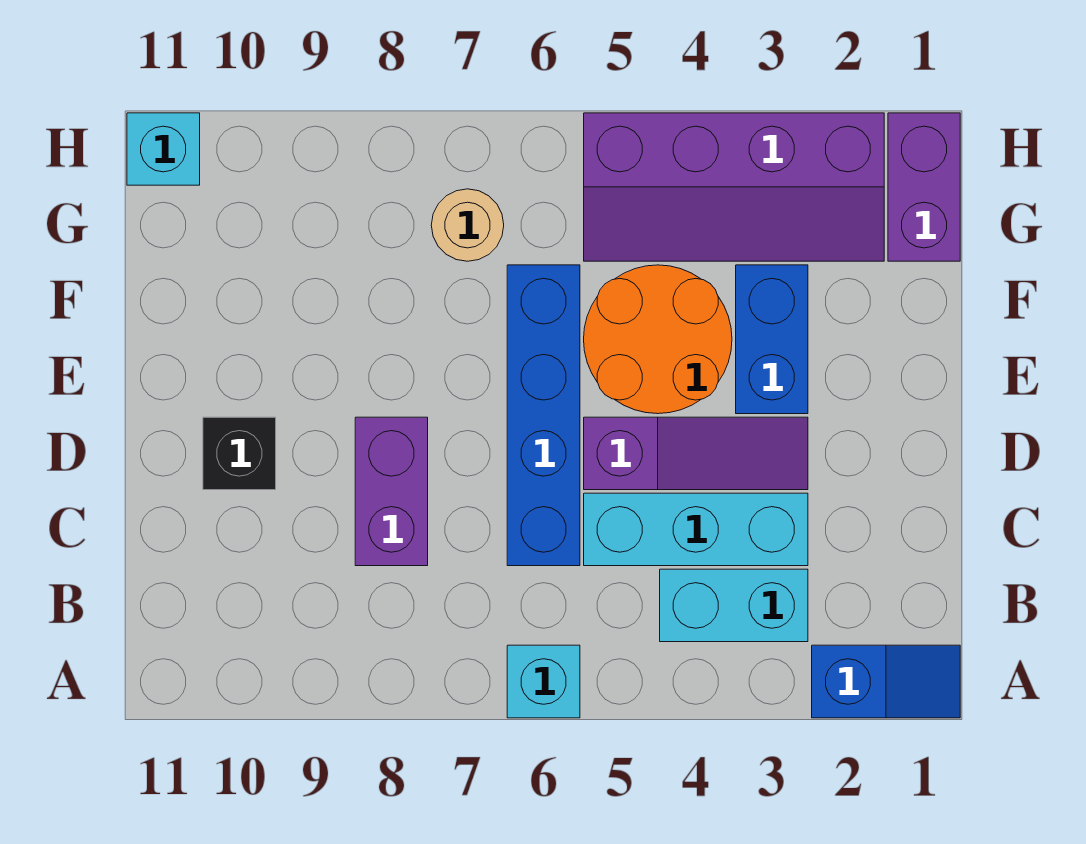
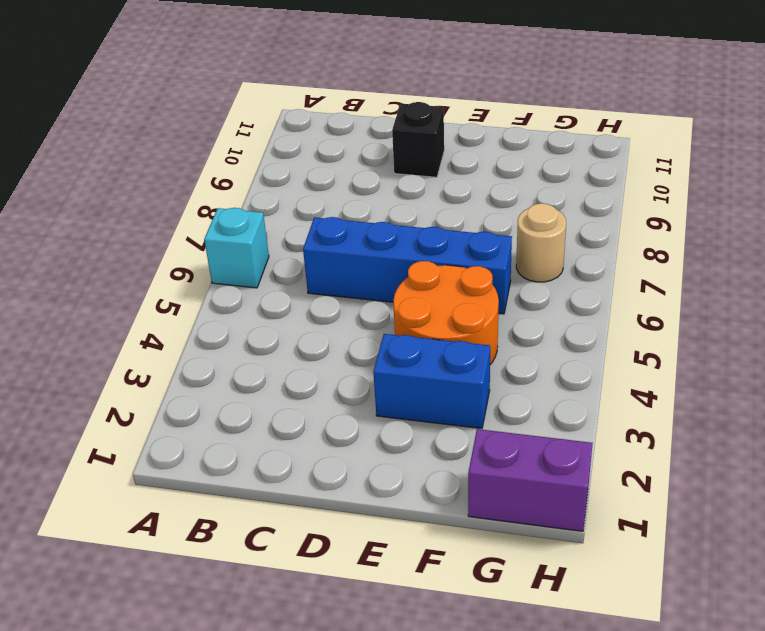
none -> blue 1x2 slope [812,645,960,718]
none -> cyan 1x2 brick [660,569,808,642]
none -> cyan 1x3 brick [584,493,808,566]

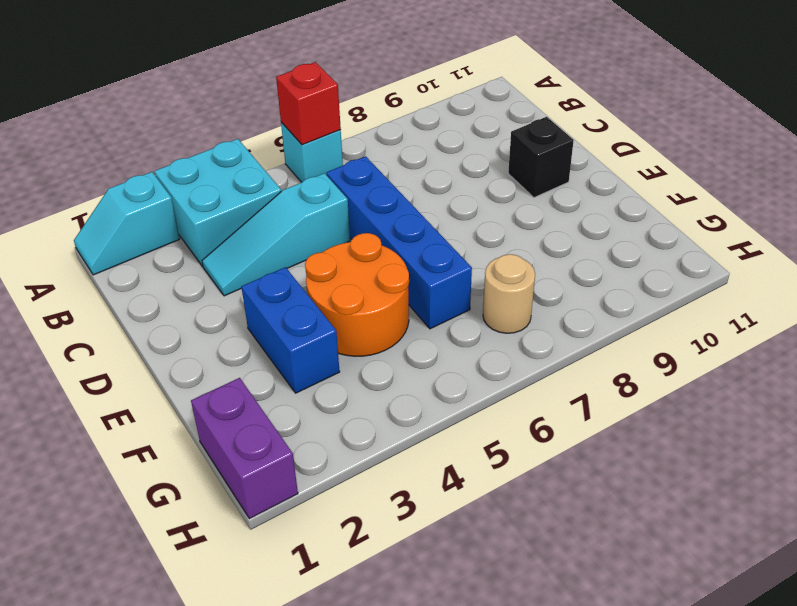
cyan 1x2 slope [74,172,180,275] -> blue 1x2 slope [812,645,960,718]
cyan 2x2 brick [154,139,281,266] -> cyan 1x2 brick [660,569,808,642]
red 1x1 brick [276,62,341,145] -> none
cyan 1x3 slope [202,173,350,296] -> cyan 1x3 brick [584,493,808,566]
none -> purple 1x2 brick [355,417,428,566]
none -> purple 1x3 slope [584,417,808,490]
none -> purple 2x4 slope [584,113,884,261]

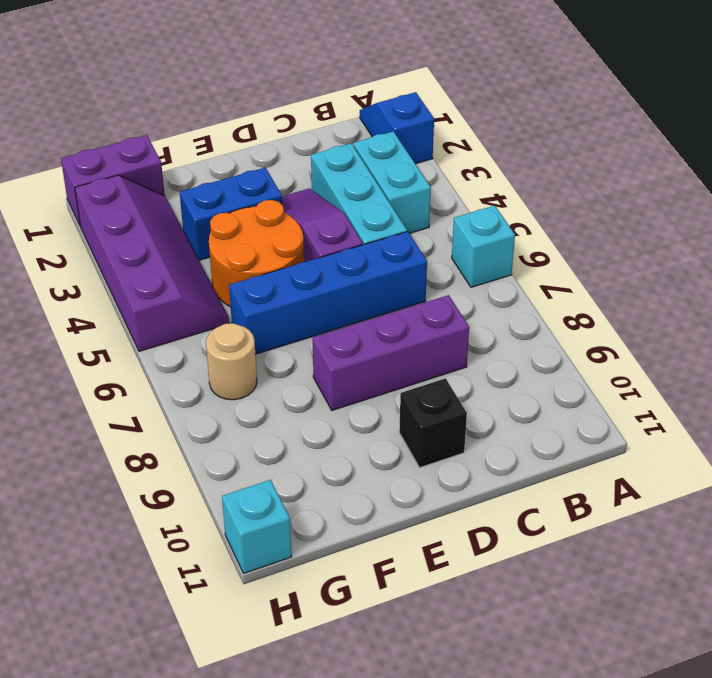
purple 1x3 brick [313,295,469,410] -> purple 1x2 brick [355,417,428,566]

